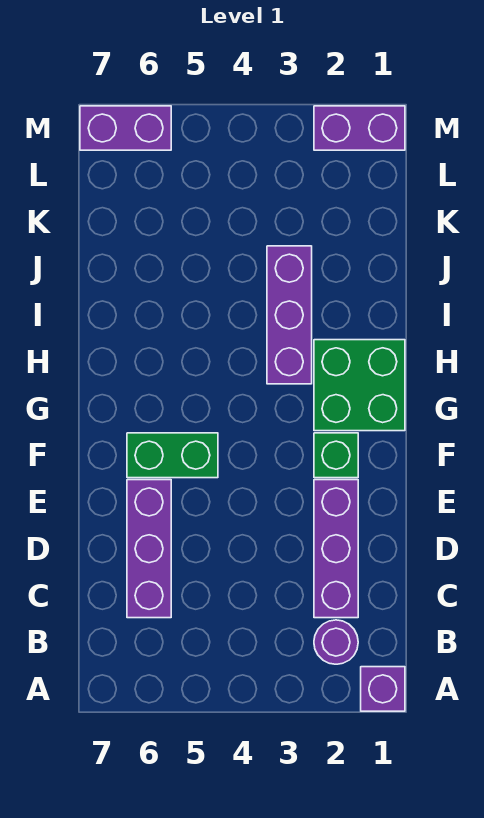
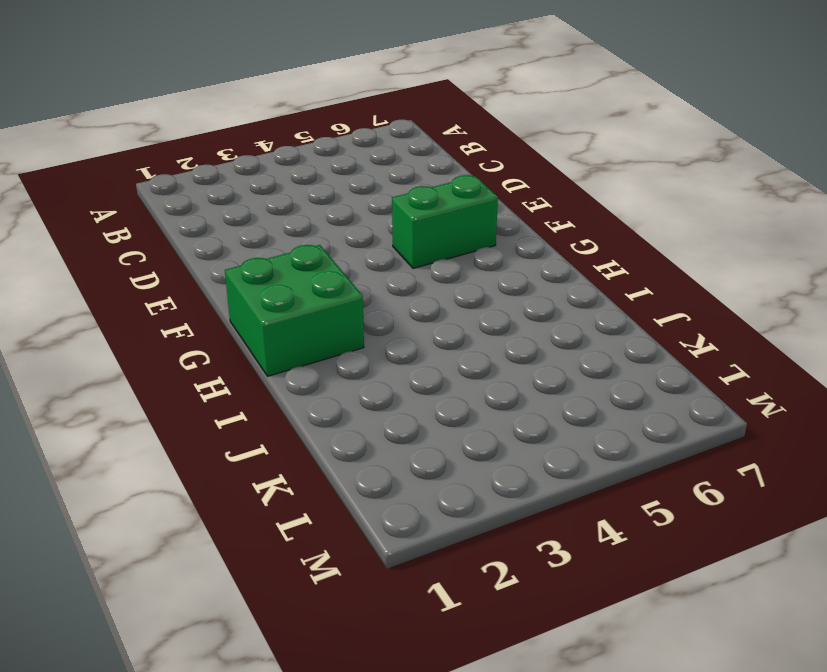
none -> purple 1x1 brick [361,667,405,711]
none -> purple 1x1 round brick [314,620,358,664]

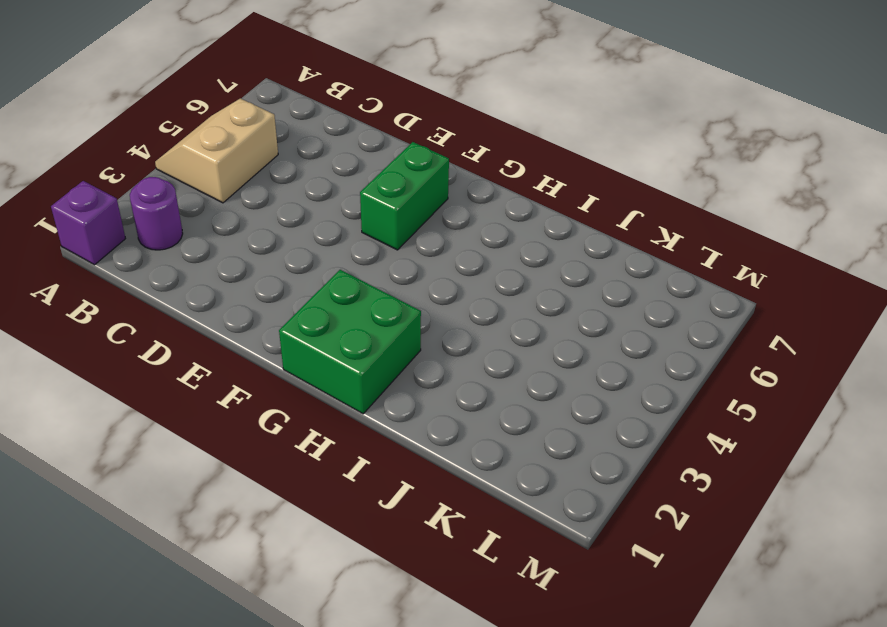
tan 2x2 slope [155,98,278,203] -> none
none -> purple 1x3 brick [314,480,358,618]
none -> purple 1x3 brick [127,480,171,618]

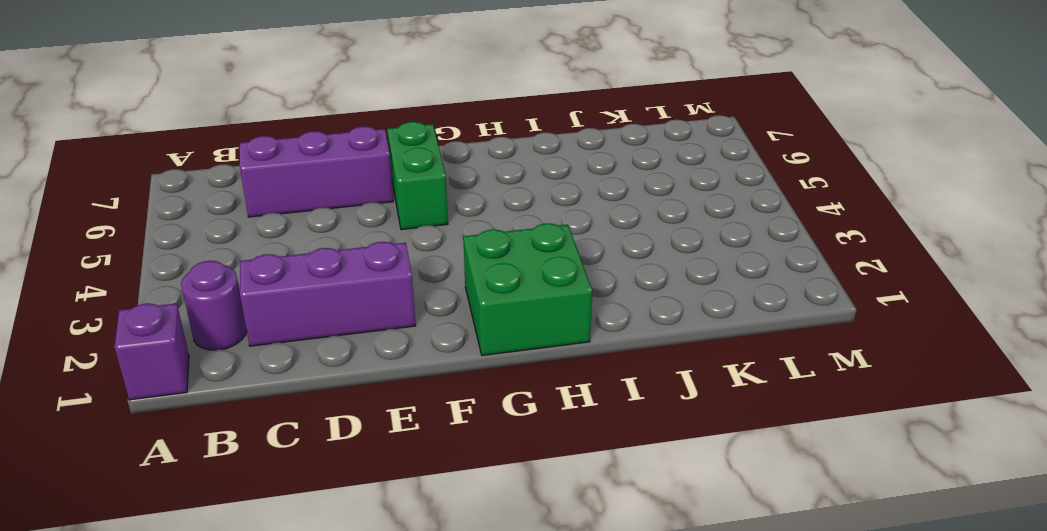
none -> green 1x1 brick [314,433,358,478]
none -> purple 1x3 brick [267,246,312,384]

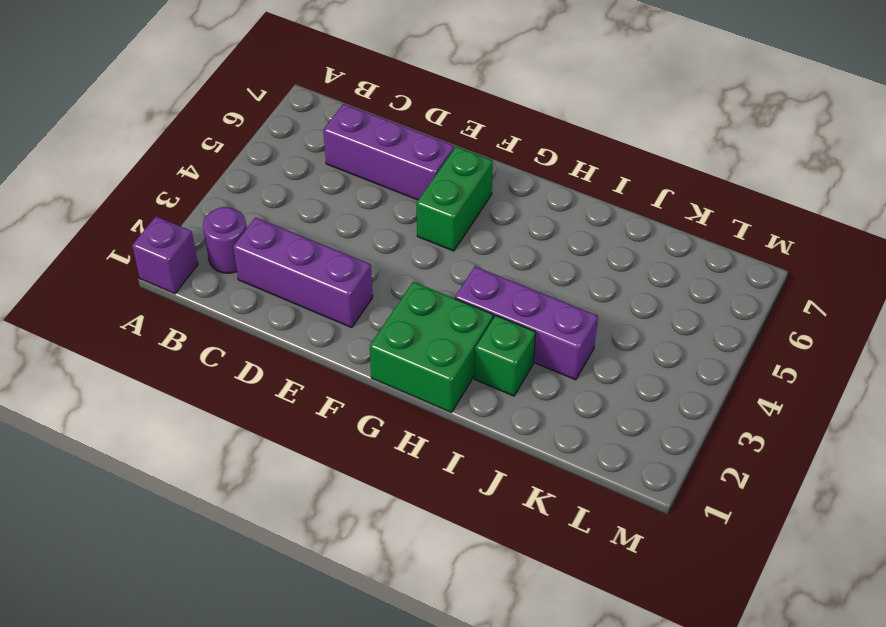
green 1x1 brick [475,315,536,396] -> green 1x1 brick moved to [314,433,358,478]
none -> purple 1x2 brick [314,106,405,150]
none -> purple 1x2 brick [80,106,171,150]

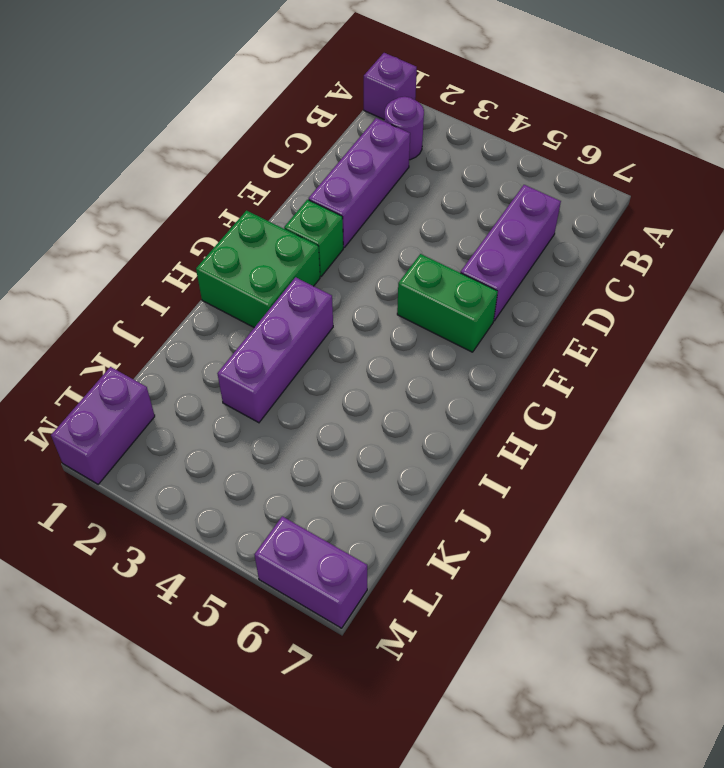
purple 1x2 brick [51,367,155,485] -> purple 1x2 brick turned to [314,106,405,150]

